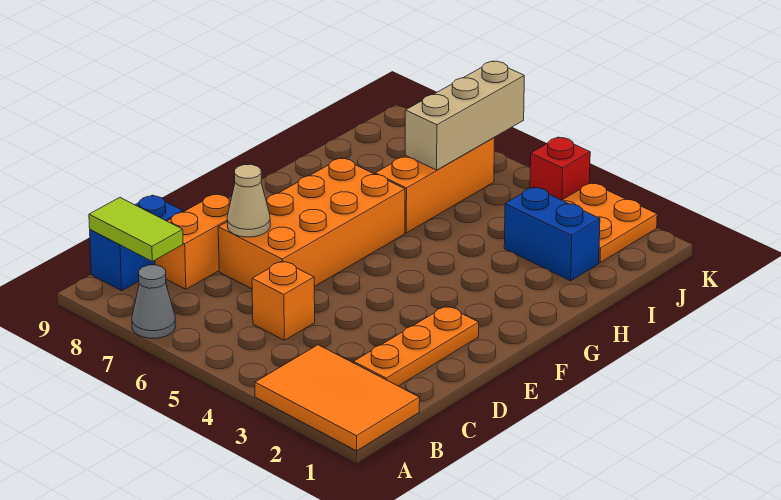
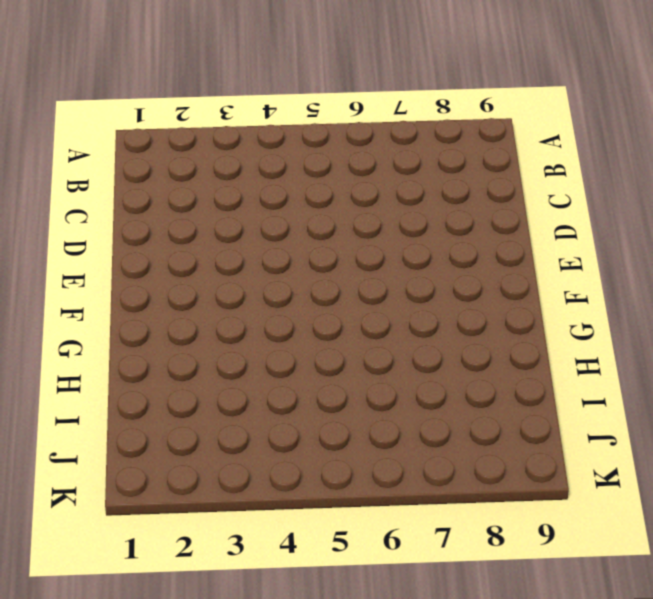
none -> orange 2x3 tile [255,345,420,451]
none -> grey 1x1 cone [132,265,175,338]
none -> blue 1x2 brick [90,195,183,291]

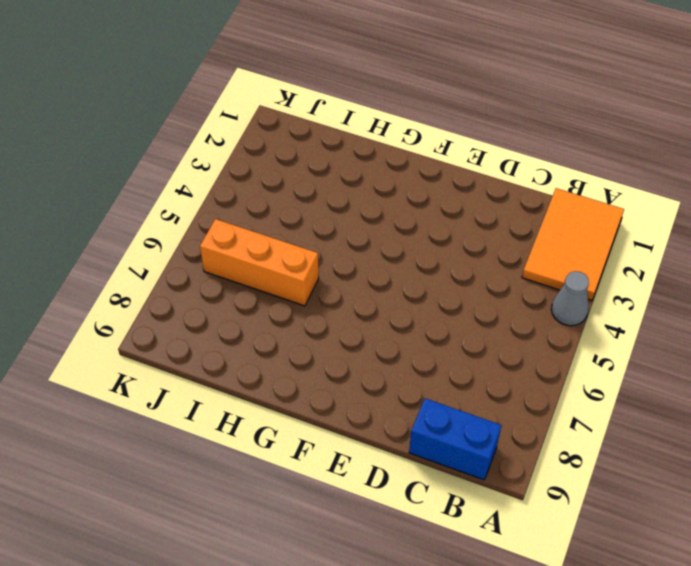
grey 1x1 cone [551,271,589,326] -> grey 1x1 cone moved to [132,265,175,338]
none -> orange 1x3 plate [354,306,479,386]
none -> orange 1x1 brick [252,261,315,340]
none -> orange 1x2 brick [155,194,231,289]

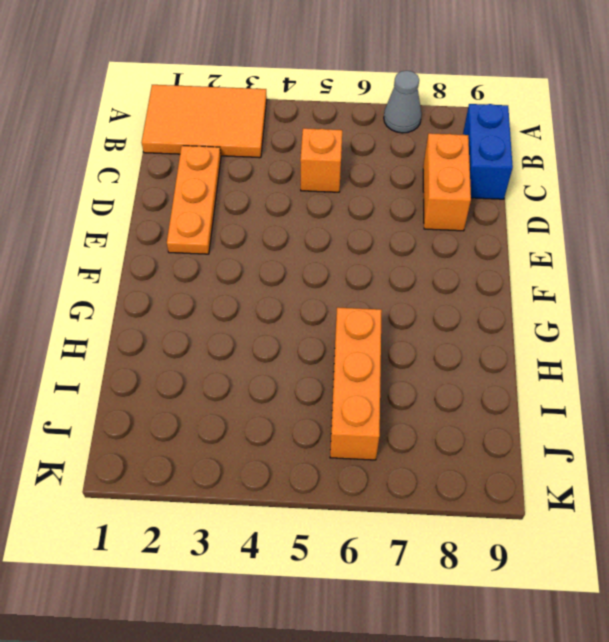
none -> orange 2x4 brick [218,158,405,289]
none -> blue 1x2 brick [504,187,600,281]
none -> orange 2x2 plate [562,183,657,263]

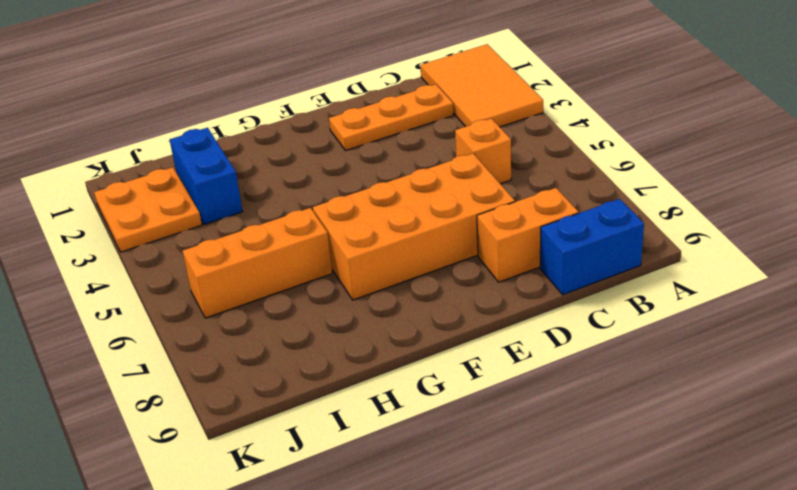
none -> grey 1x1 cone [132,265,175,338]
none -> red 1x1 brick [530,137,590,200]
none -> lime 1x2 tile [89,198,183,261]

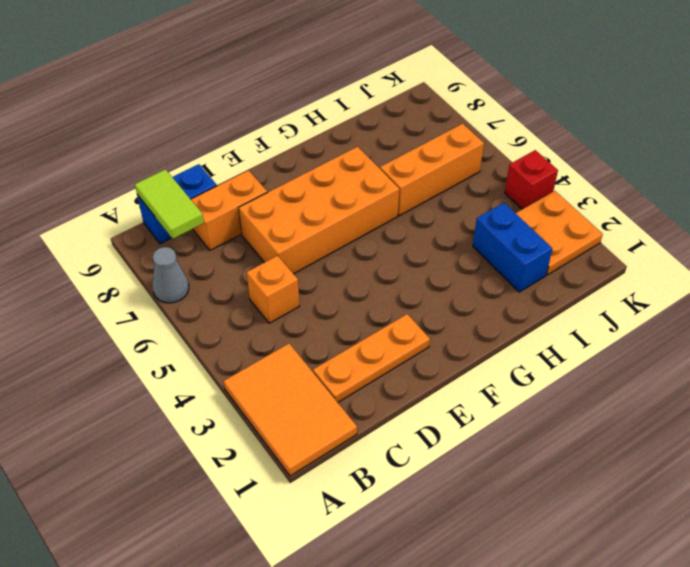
none -> tan 1x1 cone [227,164,270,237]
none -> tan 1x3 brick [405,61,524,170]

